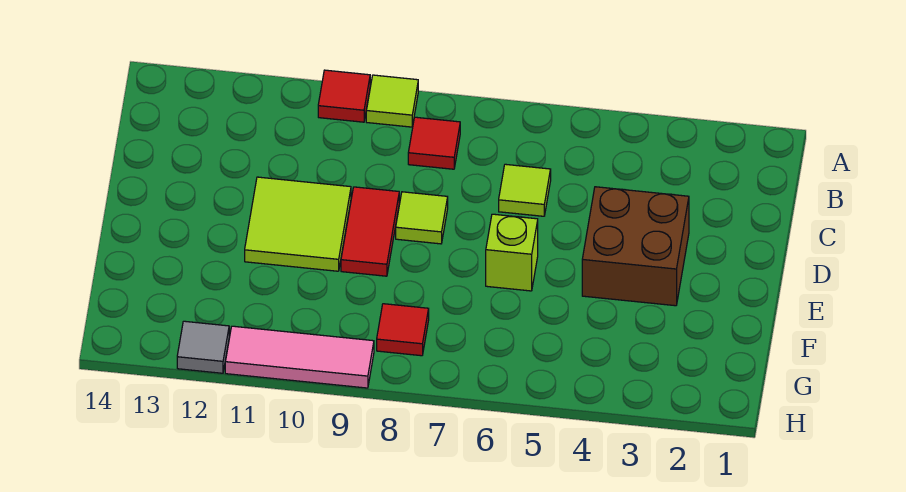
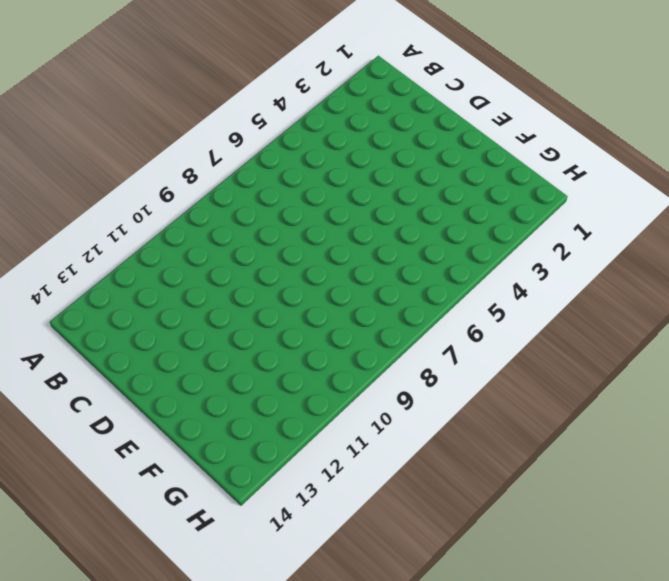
none -> lime 1x1 tile [366,75,418,127]
none -> red 1x1 tile [318,70,370,122]
none -> red 1x1 tile [408,117,460,169]

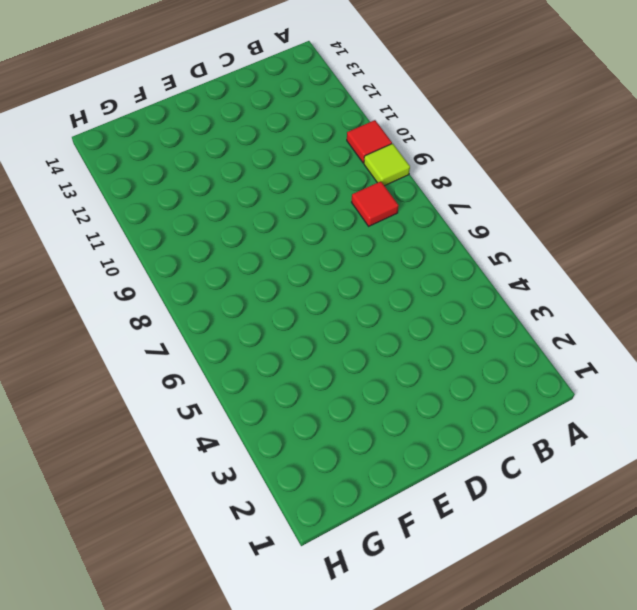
none -> lime 1x1 tile [499,164,551,216]
none -> brown 2x2 brick [582,187,689,306]
none -> lime 1x1 tile [396,192,448,244]

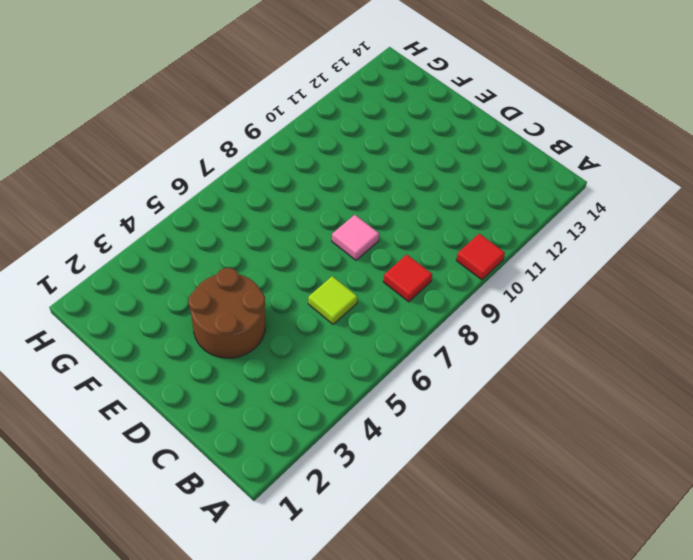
brown 2x2 round brick [188,268,265,358] -> brown 2x2 brick [582,187,689,306]
pink 1x1 tile [332,215,379,260] -> lime 1x1 tile [396,192,448,244]
none -> lime 1x1 tile [366,75,418,127]
none -> red 1x2 tile [341,187,399,276]
none -> lime 2x2 tile [245,177,351,271]

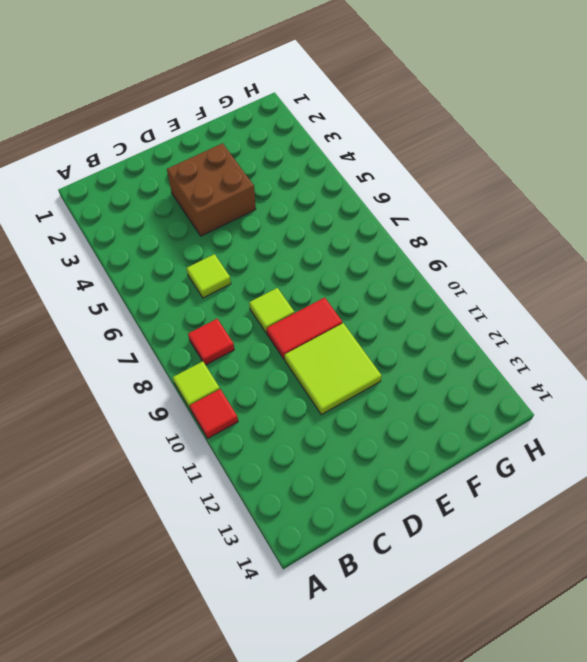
none -> lime 1x1 brick [486,214,538,291]
none -> red 1x1 tile [377,304,429,356]
none -> pink 1x3 tile [225,326,374,388]

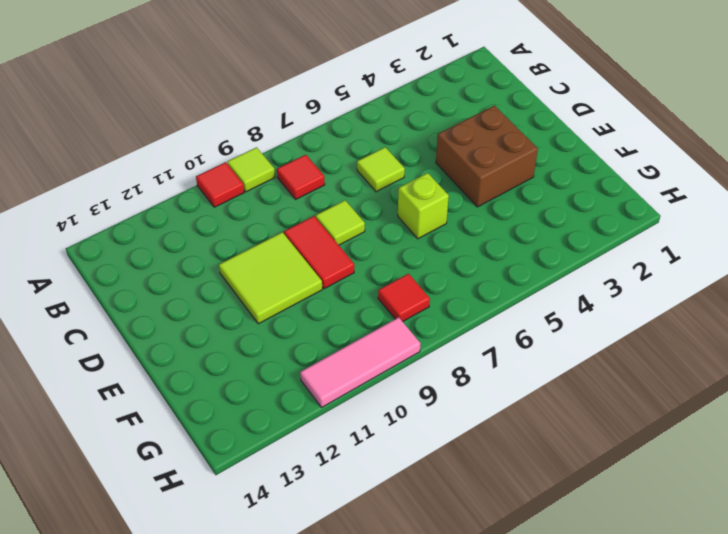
none -> grey 1x1 tile [177,321,229,373]

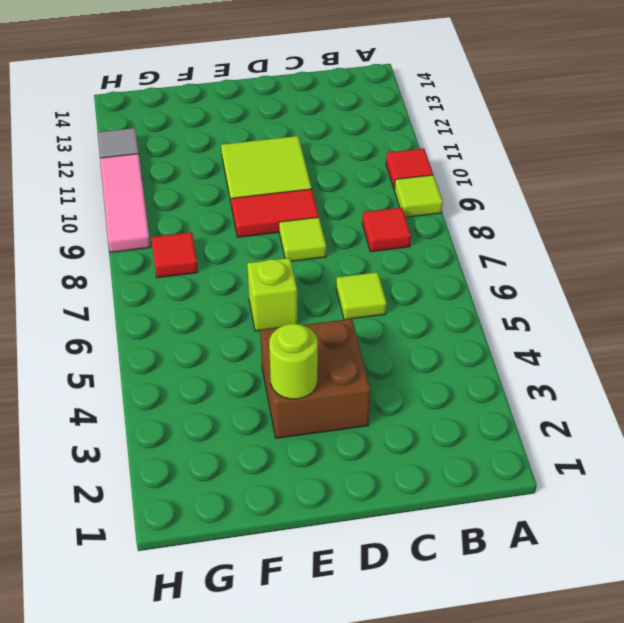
lime 1x1 round brick [269,324,318,399] -> none

